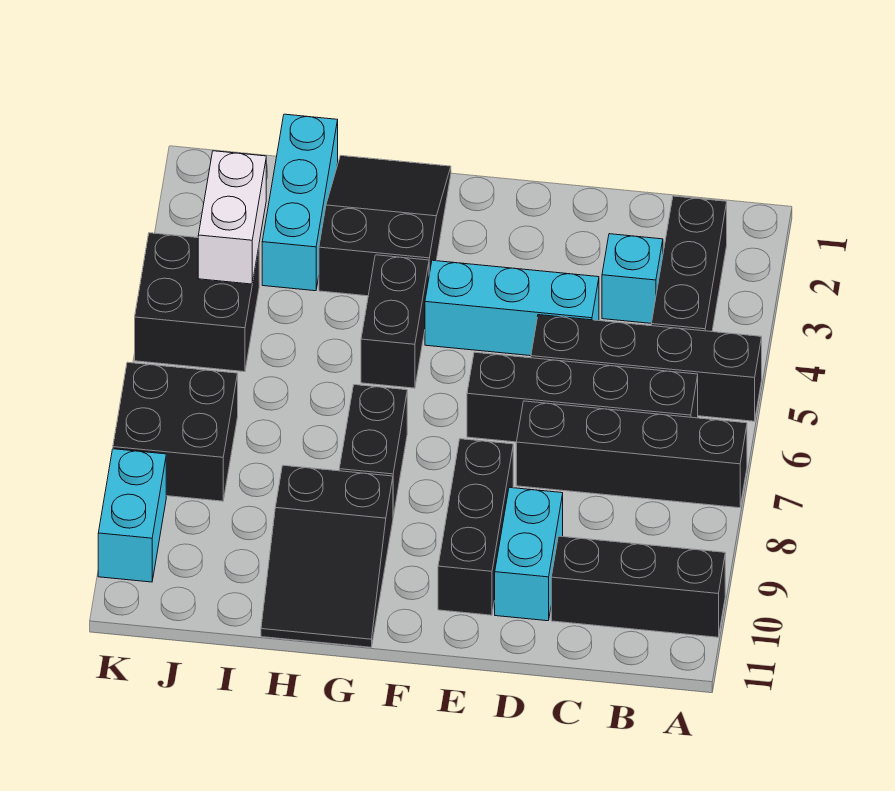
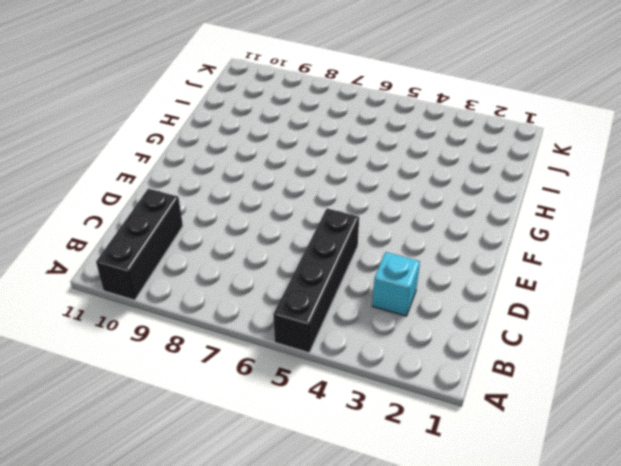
none -> black 1x4 brick [516,401,747,508]
none -> black 1x3 brick [651,196,727,332]
none -> black 1x4 brick [467,352,698,442]

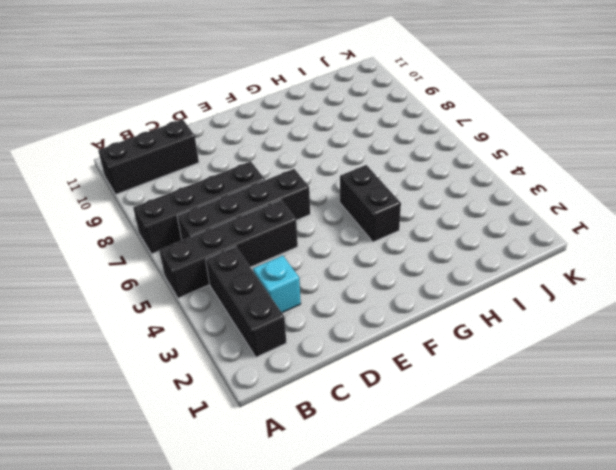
none -> cyan 1x3 brick [425,260,599,356]
none -> cyan 1x2 brick [495,487,563,621]
none -> black 1x3 brick [438,439,513,615]

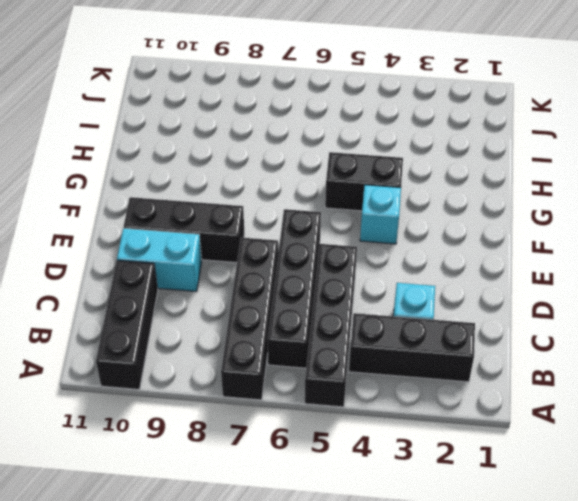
cyan 1x1 brick [360,185,401,244] -> cyan 1x3 brick [425,260,599,356]
none -> black 2x3 slope [319,156,451,296]
none -> black 1x2 brick [339,385,407,516]
none -> black 2x3 slope [261,465,393,647]

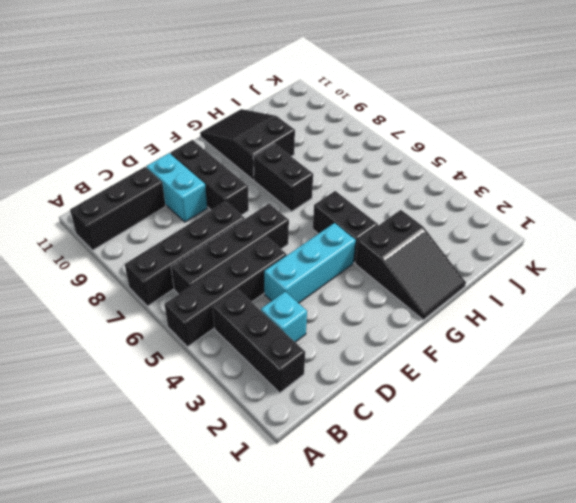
none -> cyan 1x3 brick [262,114,338,291]
none -> black 2x2 brick [135,233,259,372]
none -> black 2x2 brick [113,362,238,501]

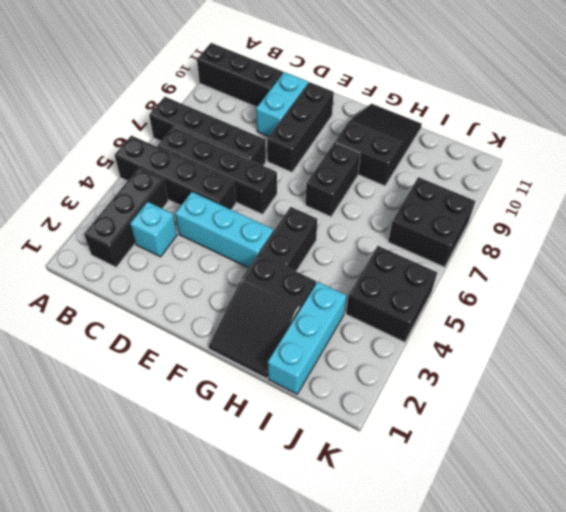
none -> cyan 1x2 brick [98,449,166,582]
none -> white 1x2 brick [198,151,266,284]

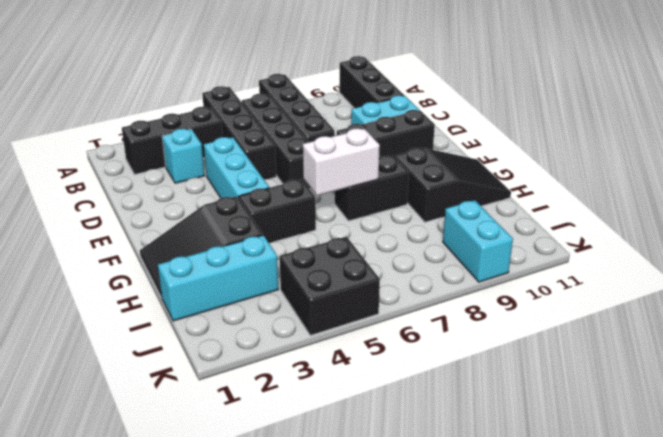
white 1x2 brick [303,128,380,196] -> white 1x2 brick moved to [198,151,266,284]
cyan 1x2 brick [443,200,513,282] -> cyan 1x2 brick turned to [98,449,166,582]
none -> black 2x2 brick [113,362,238,501]

